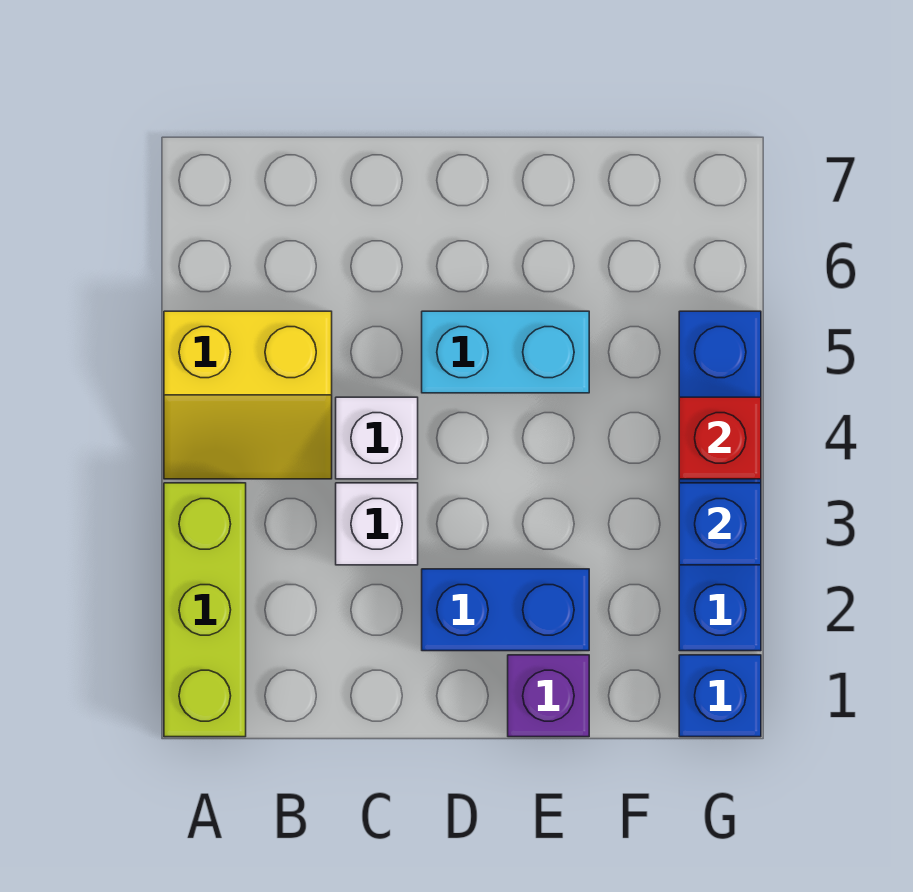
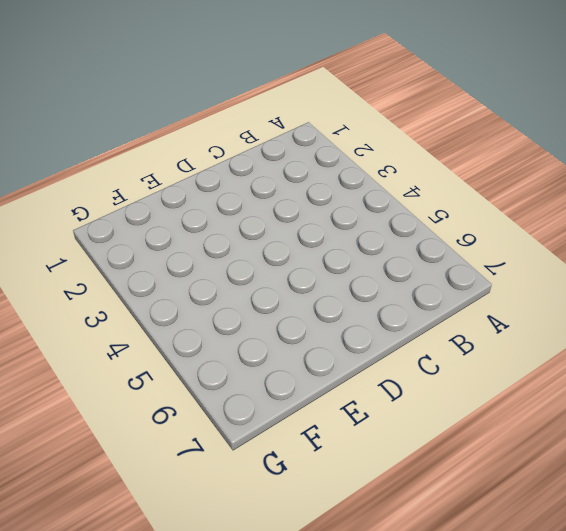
none -> lime 1x3 brick [164,483,246,737]
none -> yellow 2x2 slope [164,311,332,479]

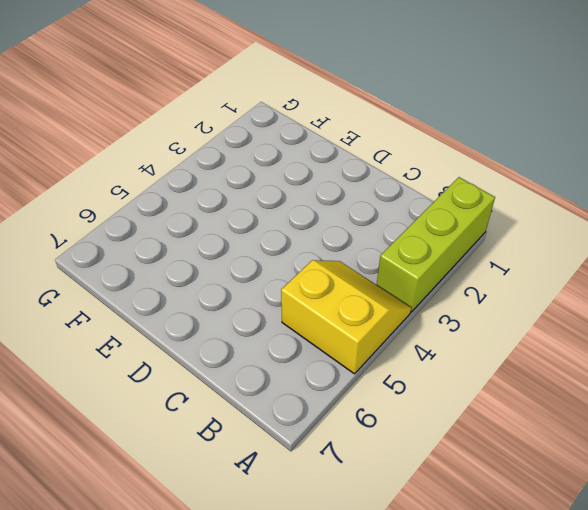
none -> white 1x1 brick [336,483,418,565]
none -> white 1x1 brick [336,397,418,479]

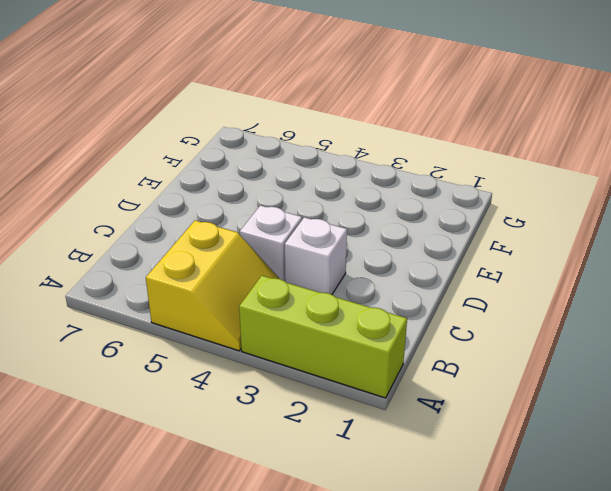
none -> blue 1x2 brick [422,569,589,651]
none -> cyan 1x2 brick [422,311,589,393]

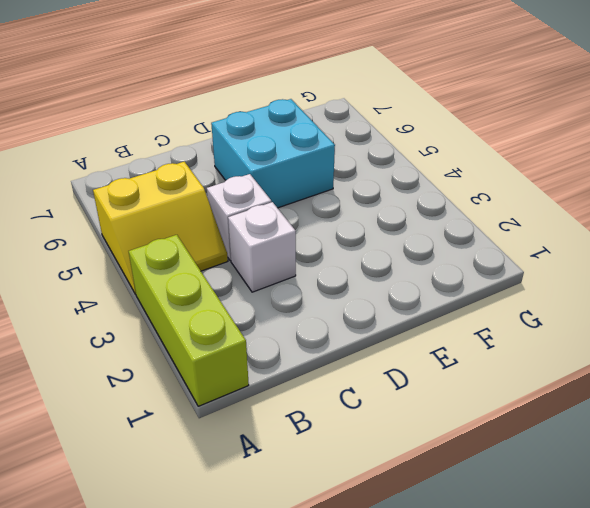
cyan 2x2 brick [211,99,335,208] -> cyan 1x2 brick [422,311,589,393]
none -> blue 1x2 brick [422,569,589,651]
none -> purple 1x1 brick [508,655,589,737]

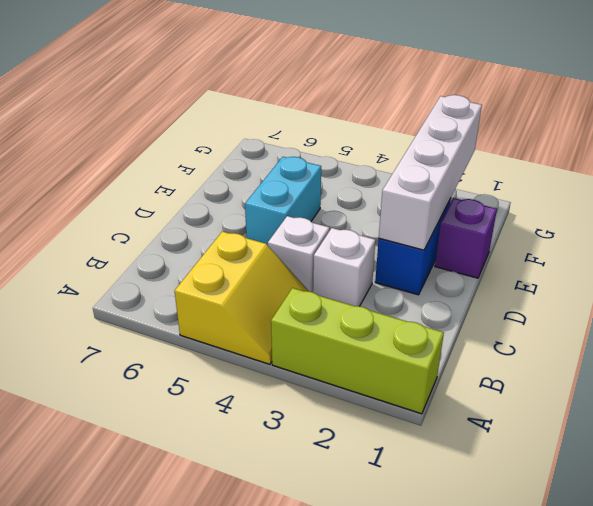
white 1x4 brick [379,95,482,250] -> none
none -> blue 1x1 brick [679,655,761,737]
none -> blue 1x4 brick [679,311,761,651]

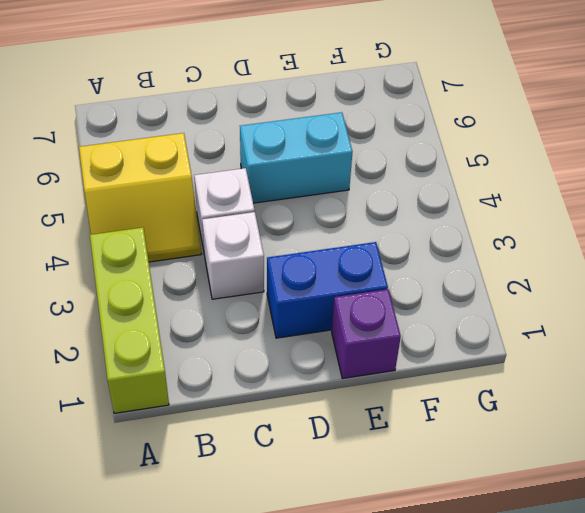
none -> blue 1x1 brick [679,655,761,737]
none -> blue 1x4 brick [679,311,761,651]

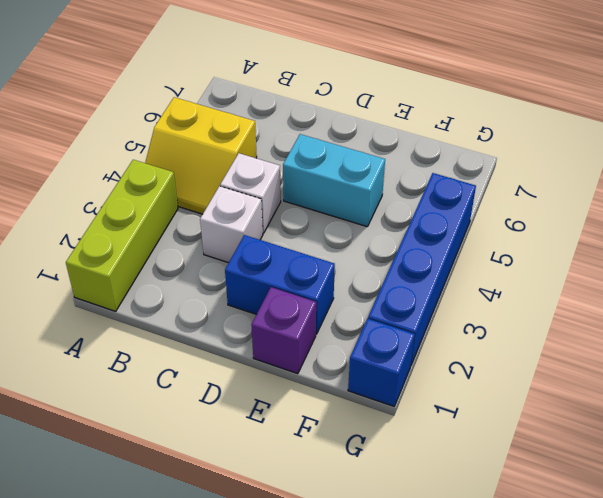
none -> blue 1x1 brick [679,483,761,565]
none -> red 1x1 brick [679,397,761,479]

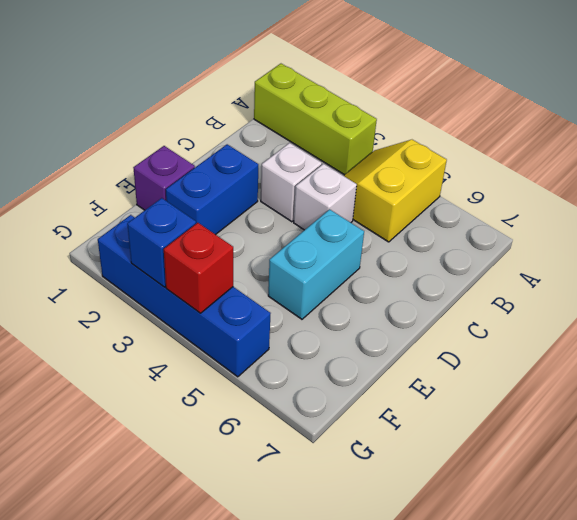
none -> blue 1x1 brick [679,655,761,737]

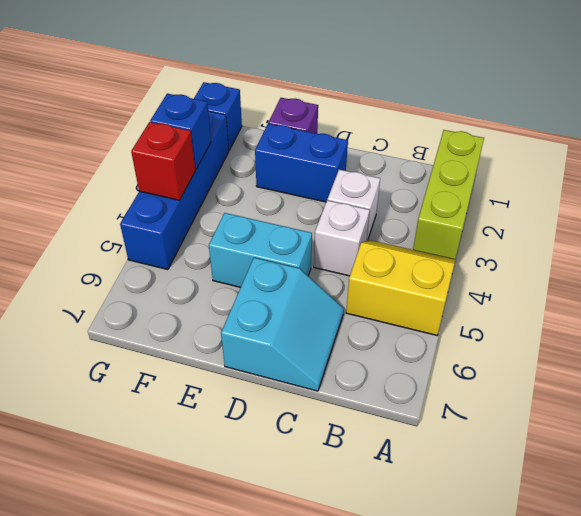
cyan 2x2 slope [221,258,344,391] -> none

